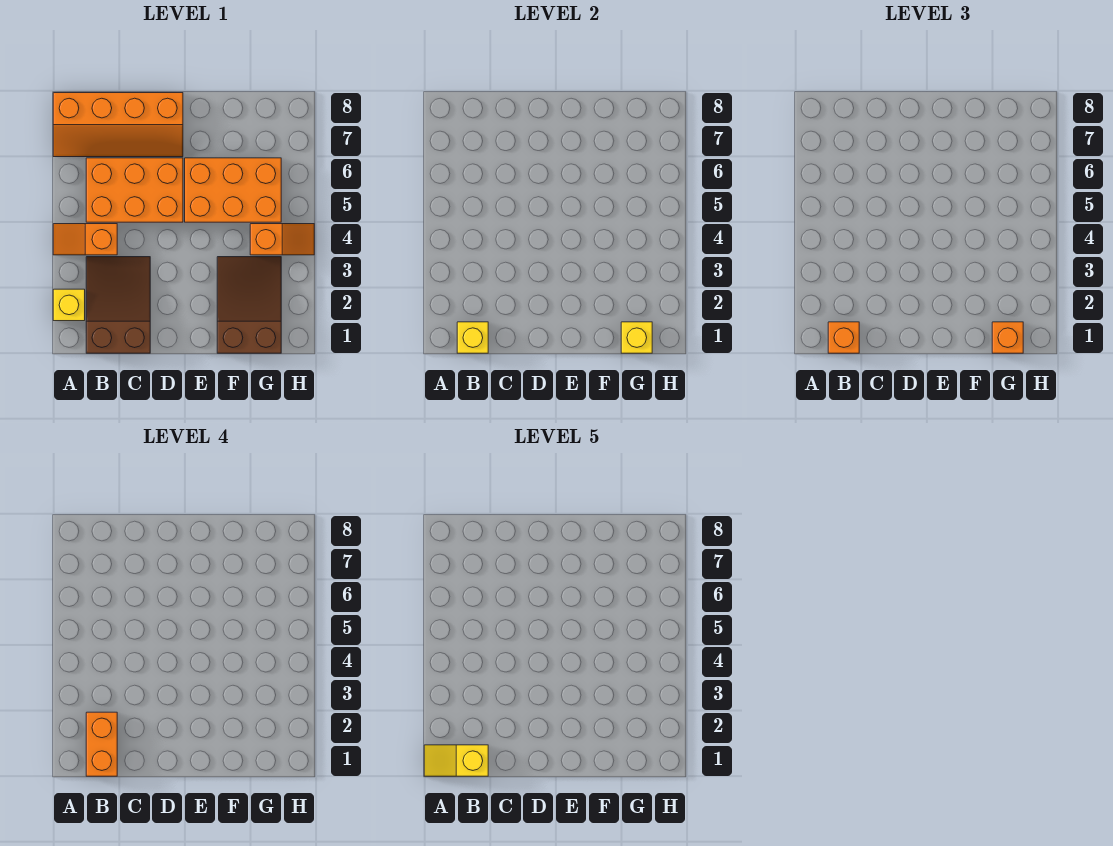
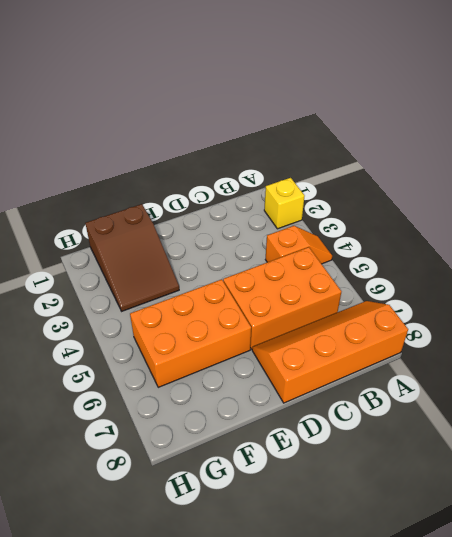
none -> brown 2x3 slope [86,257,150,353]
none -> orange 1x2 slope [250,224,314,255]
none -> yellow 1x1 brick [457,322,488,353]

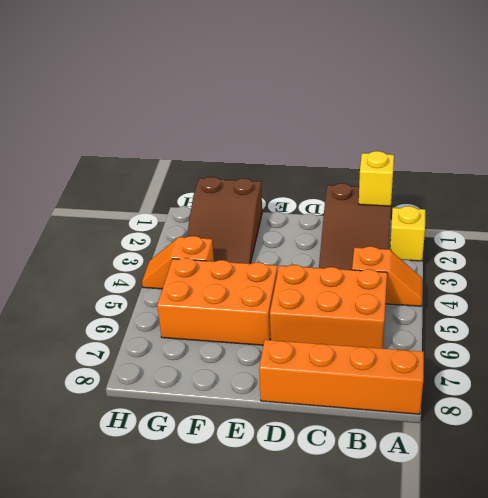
none -> yellow 1x1 brick [621,322,652,353]
none -> orange 1x1 brick [828,322,859,353]
none -> orange 1x1 brick [992,322,1023,353]

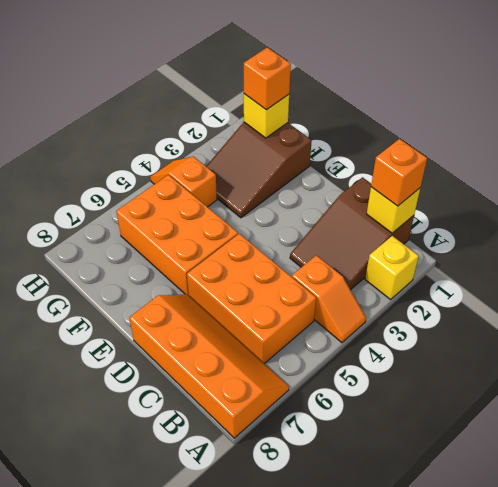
none -> orange 1x2 brick [86,712,117,776]
none -> yellow 1x2 slope [424,745,488,776]

